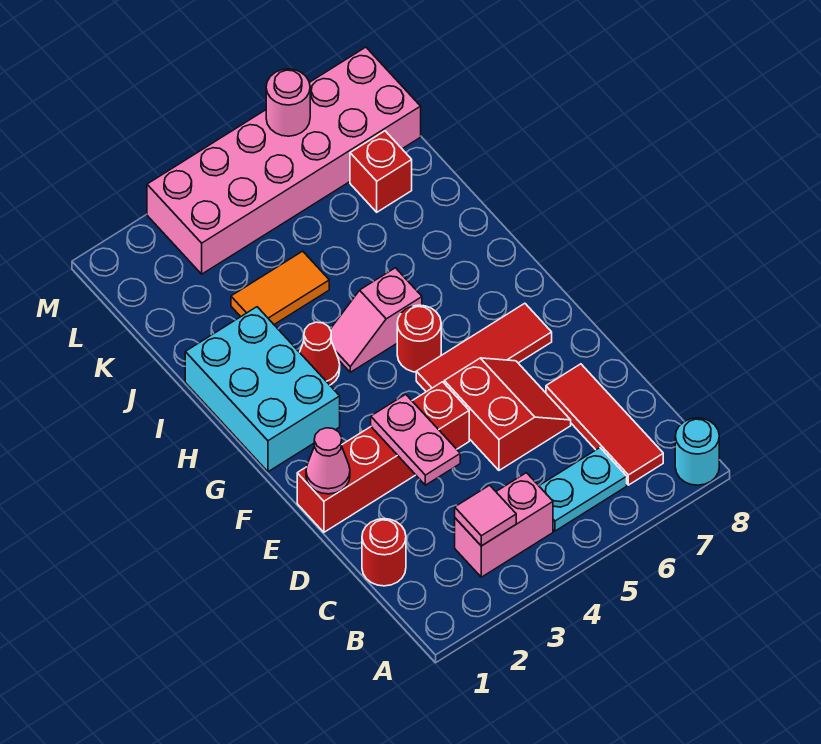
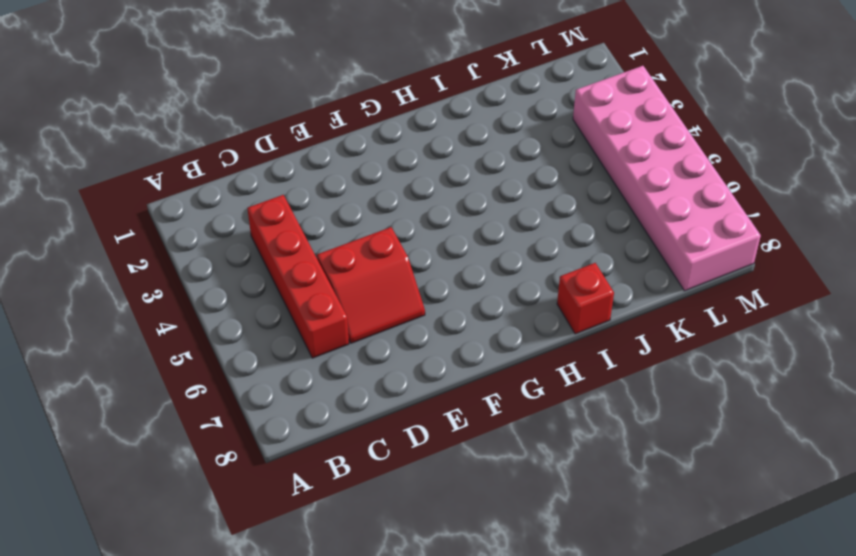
red 1x4 brick [248,195,349,358] -> red 1x4 brick moved to [297,382,469,532]
red 1x1 brick [557,263,614,334] -> red 1x1 brick moved to [350,131,412,212]
none -> cyan 1x1 round brick [675,418,719,485]
none -> pink 1x2 brick [455,473,553,577]
none -> cyan 1x2 plate [539,448,627,531]

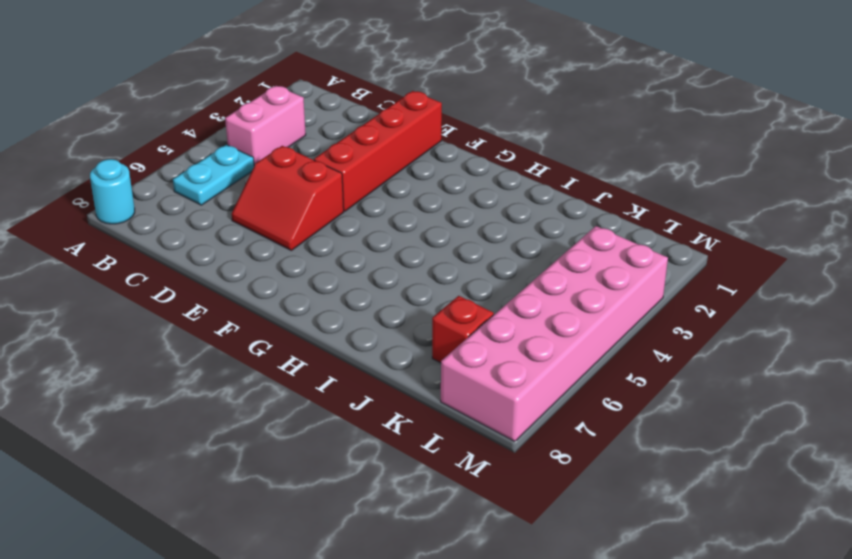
none -> red 1x3 tile [546,364,663,485]
none -> red 1x1 round brick [362,519,406,586]
none -> red 1x3 tile [416,303,552,392]

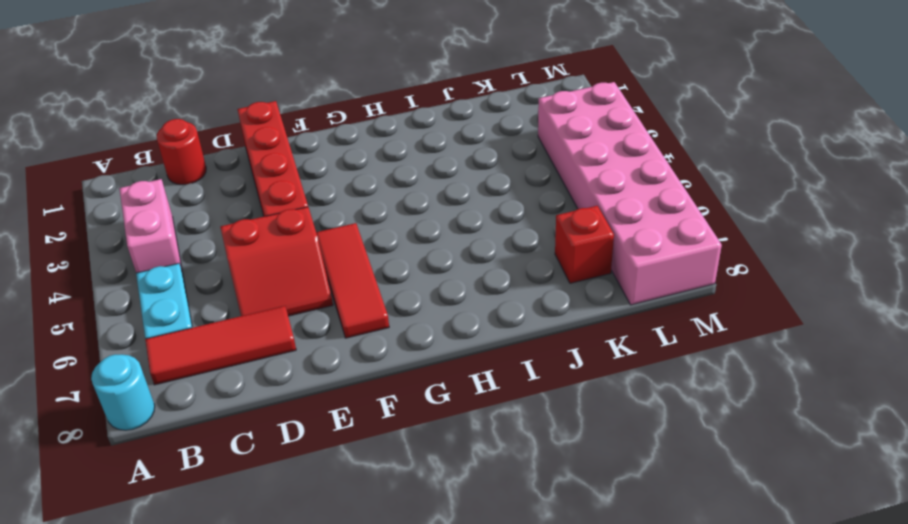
none -> cyan 2x3 brick [185,307,340,472]
none -> red 1x1 round brick [397,305,441,372]
none -> red 1x1 cone [300,322,340,385]

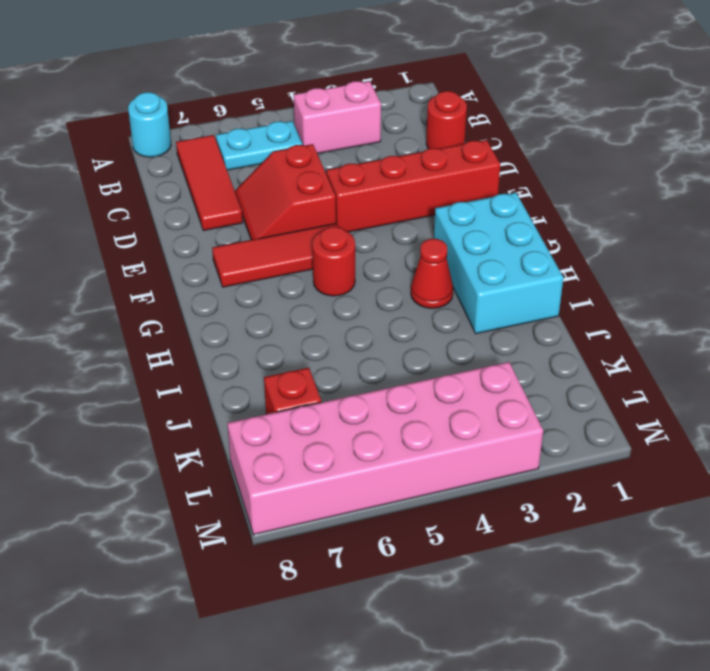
none -> pink 1x2 slope [330,268,422,372]
none -> orange 1x2 tile [231,251,329,324]
none -> pink 1x1 tile [455,485,516,546]

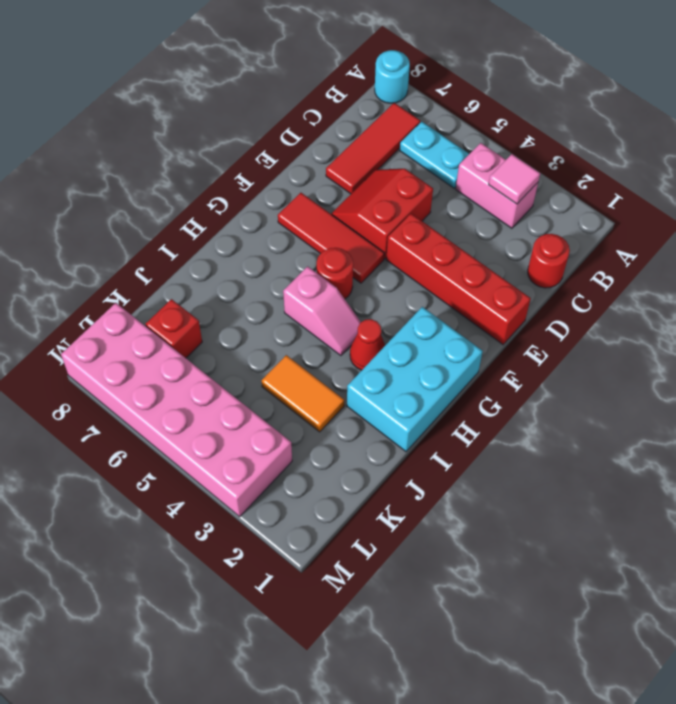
none -> pink 1x2 plate [371,394,460,485]
none -> pink 1x1 cone [306,428,350,494]
none -> pink 1x1 round brick [266,69,310,136]

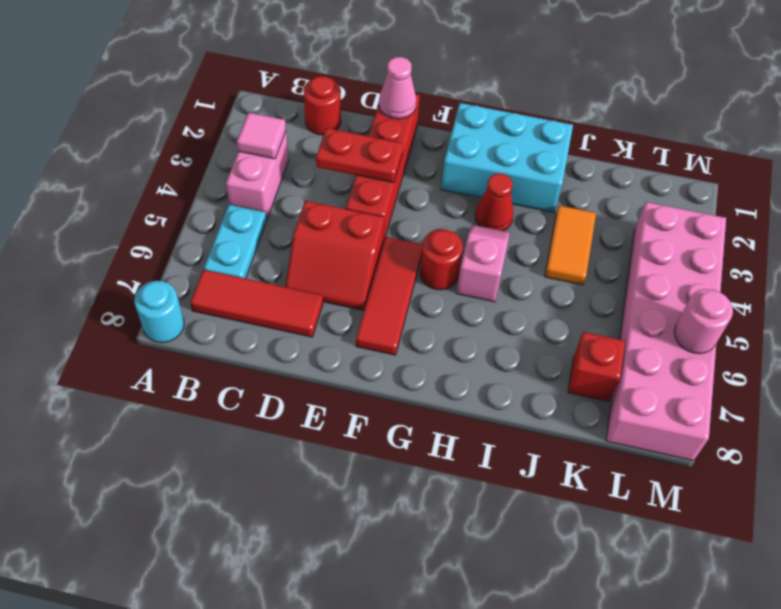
red 1x2 plate [316,128,403,183] -> pink 1x2 plate [371,394,460,485]

